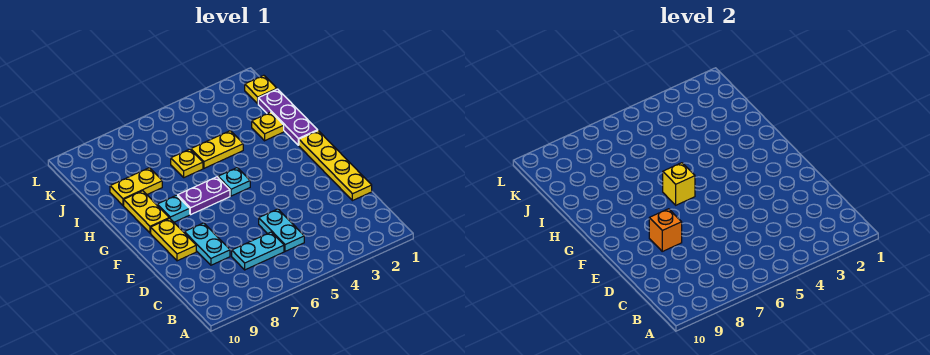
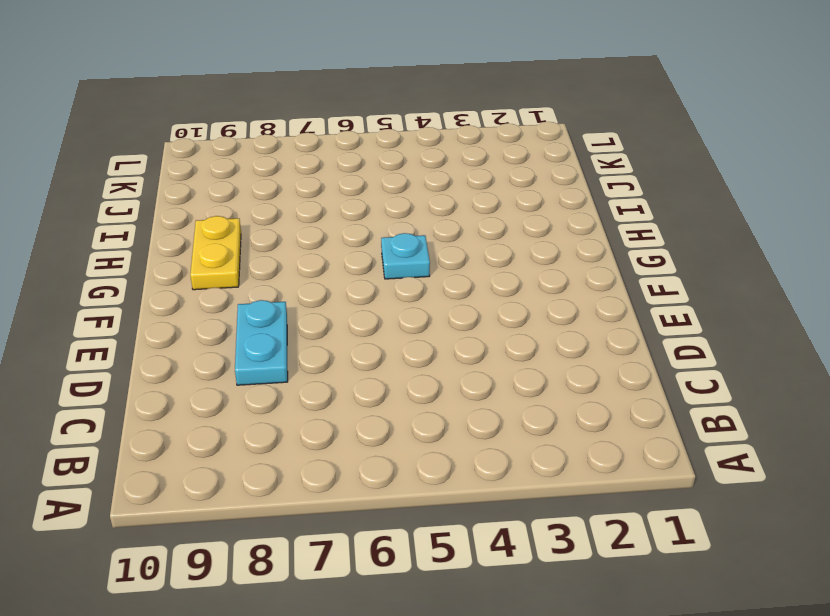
none -> cyan 1x2 plate [259,209,304,251]
none -> cyan 1x2 plate [232,232,284,270]
none -> yellow 1x4 plate [299,131,372,201]

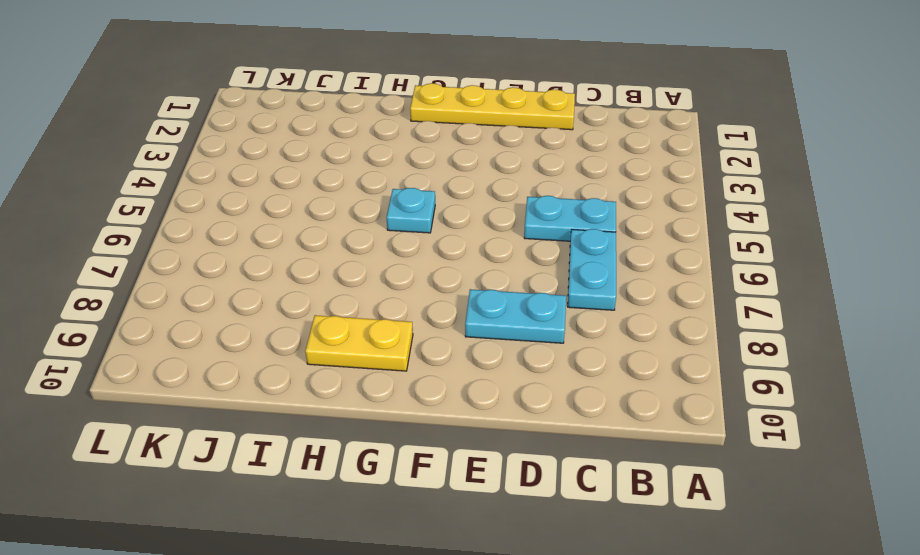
none -> yellow 1x2 plate [151,218,196,261]
none -> purple 1x2 plate [178,177,230,215]
none -> cyan 1x1 plate [157,195,190,222]

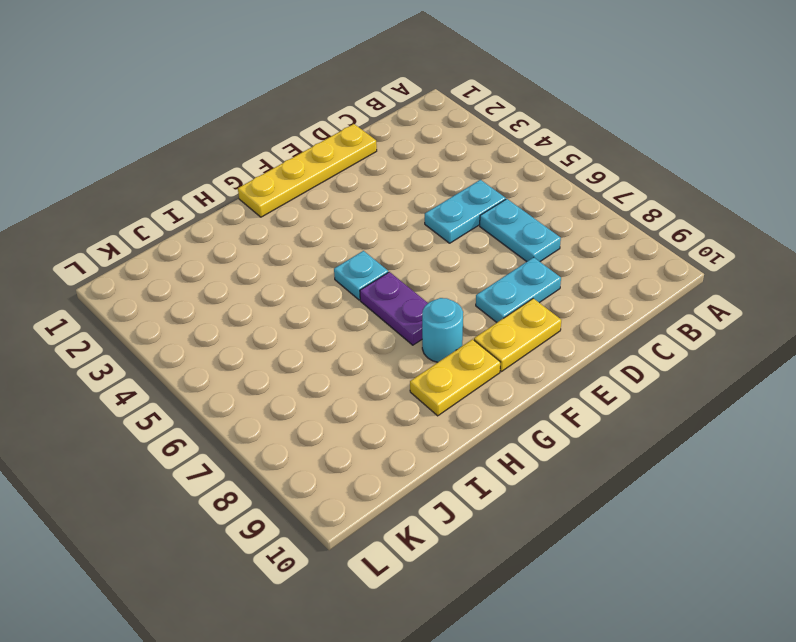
cyan 1x1 round brick [422,298,463,362] -> cyan 1x1 plate [157,195,190,222]
none -> purple 1x3 plate [258,89,318,145]
none -> yellow 1x1 plate [252,112,284,141]
none -> yellow 1x2 plate [191,131,243,168]

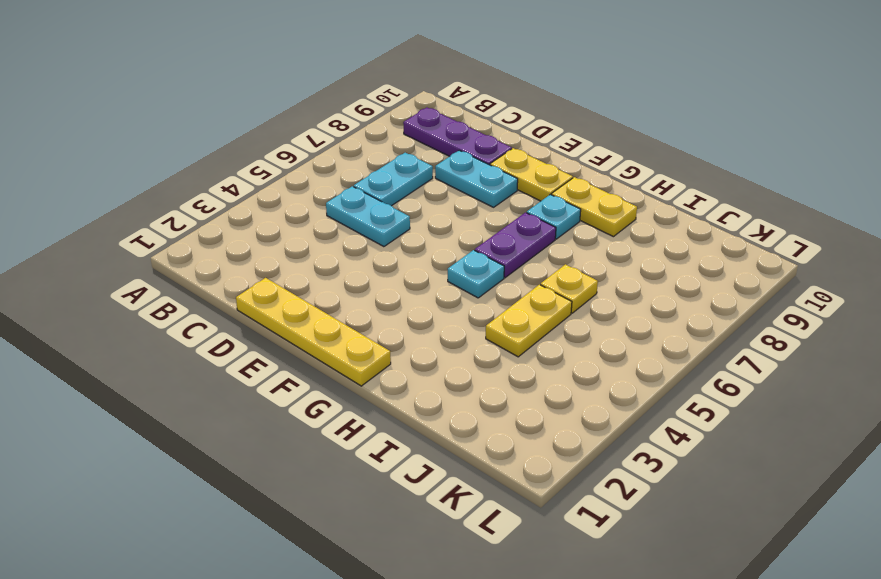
purple 1x3 plate [403,108,512,165] -> purple 1x3 plate moved to [258,89,318,145]
none -> yellow 1x1 plate [252,112,284,141]
none -> yellow 1x2 plate [110,168,162,205]
none -> yellow 1x1 plate [245,75,277,104]

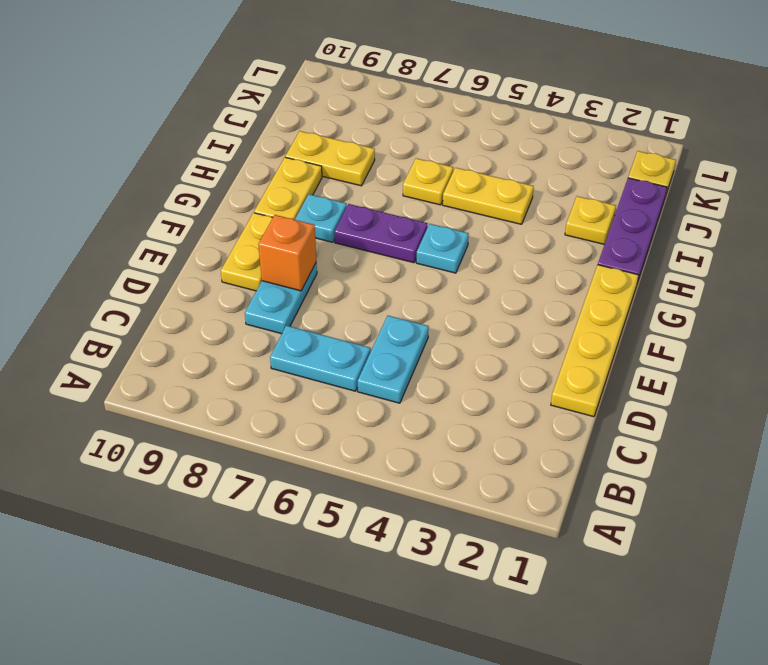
none -> yellow 1x1 brick [663,163,695,205]

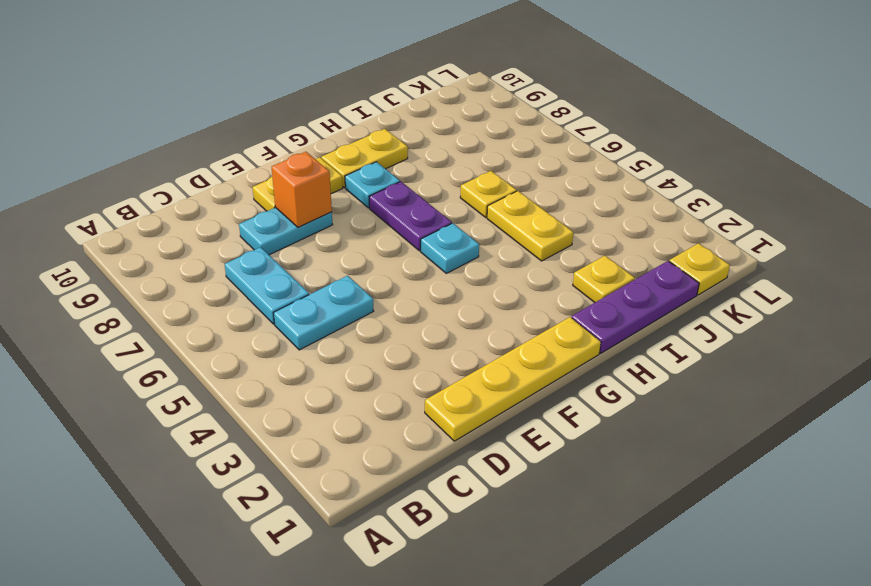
none -> yellow 1x2 plate [110,168,162,205]
none -> yellow 1x1 brick [663,163,695,205]

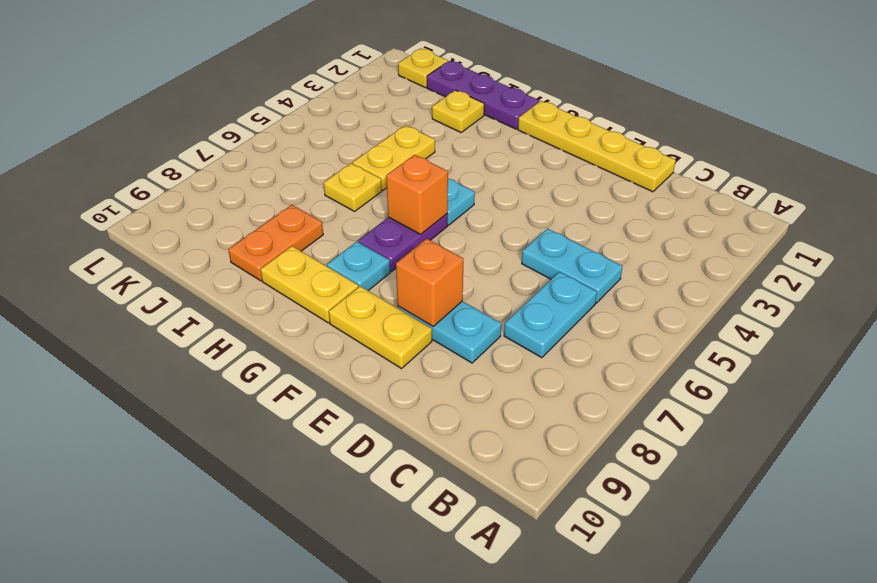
orange 1x1 brick [386,155,448,234] -> yellow 1x1 brick [663,163,695,205]
orange 1x2 plate [228,205,323,281] -> yellow 1x2 plate [110,168,162,205]

